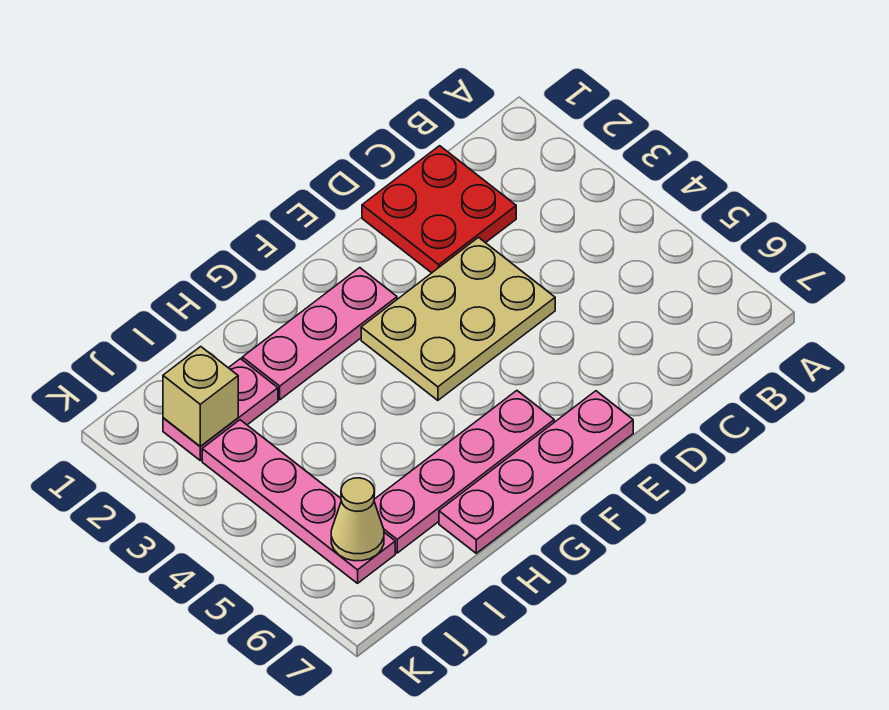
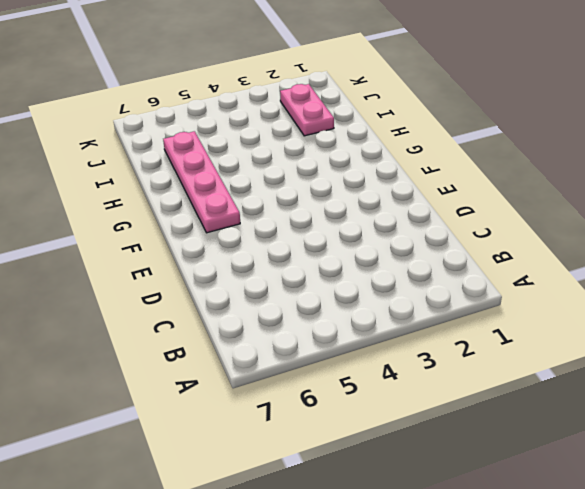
none -> red 2x2 plate [362,146,516,273]
none -> tan 2x3 plate [361,238,555,400]

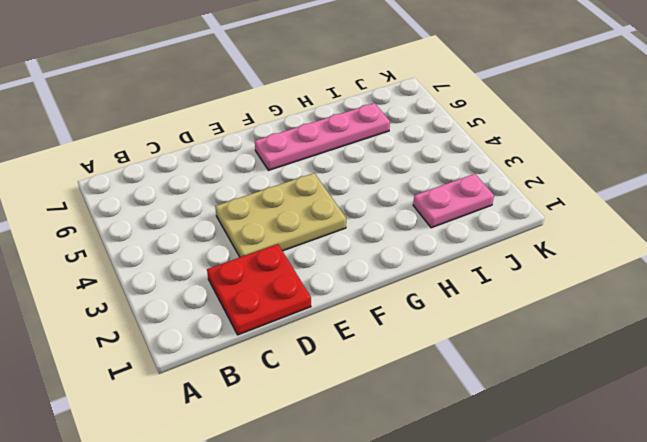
none -> pink 1x4 plate [439,391,633,553]
none -> pink 1x3 plate [242,268,397,400]

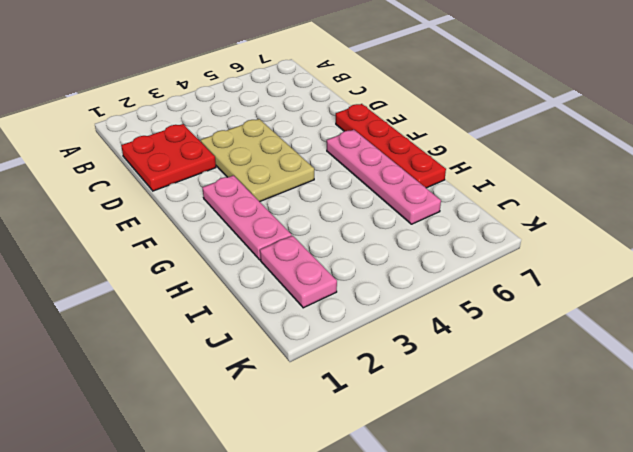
red 1x4 plate [336,104,446,188] -> pink 1x4 plate [439,391,633,553]
none -> pink 1x4 plate [202,420,395,583]
none -> tan 1x1 brick [163,347,238,446]

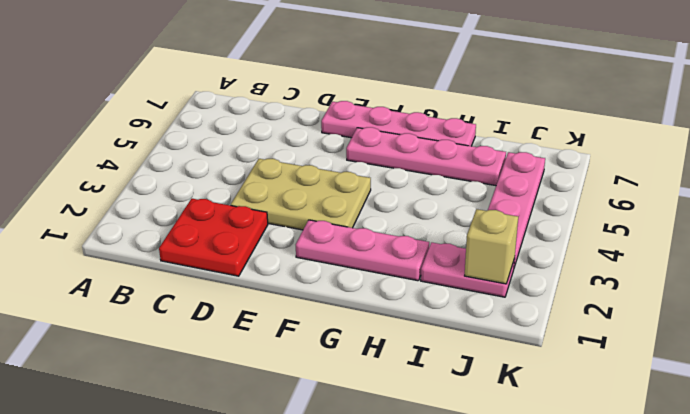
none -> tan 1x1 cone [331,478,384,561]

